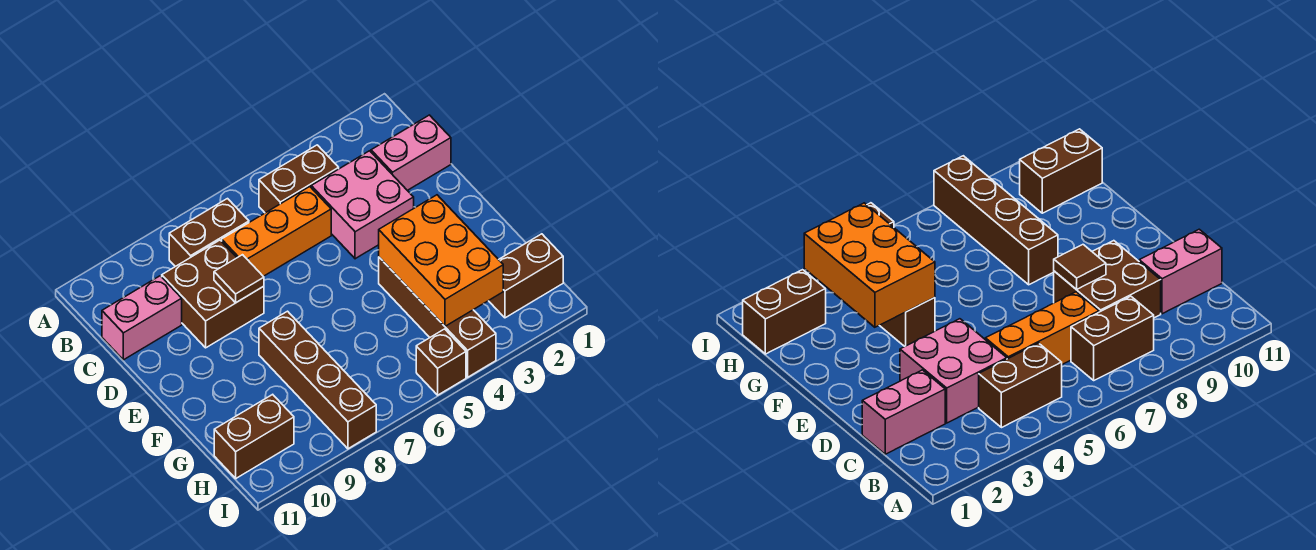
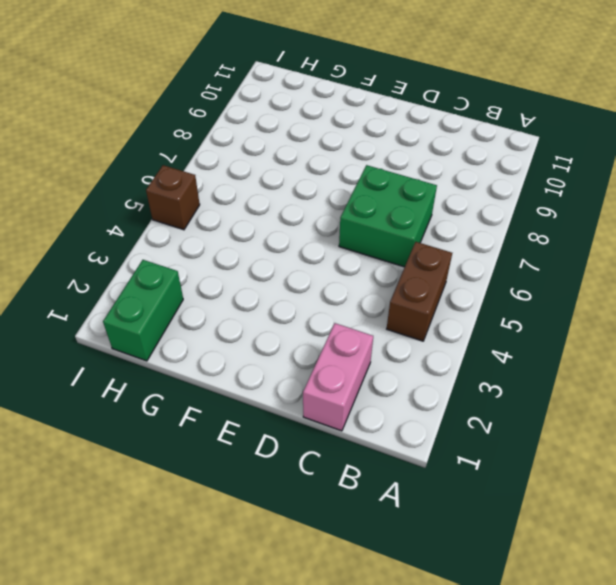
green 2x2 brick [339,165,437,267] -> orange 1x3 brick [222,187,331,276]
green 1x2 brick [103,260,183,361] -> brown 1x2 brick [489,234,563,318]
none -> brown 1x2 brick [169,199,249,267]
none -> pink 2x2 brick [311,151,414,259]
none -> brown 2x2 brick [162,240,264,348]

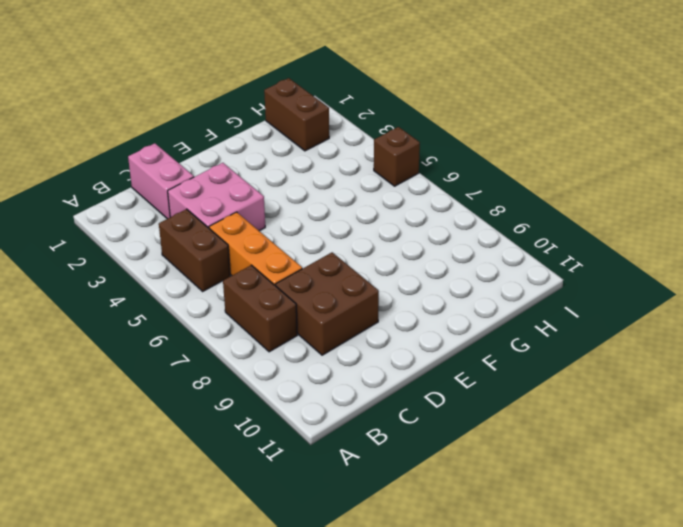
none -> pink 1x2 brick [102,276,182,360]
none -> brown 1x4 brick [379,257,496,377]
none -> brown 1x4 brick [259,311,376,449]

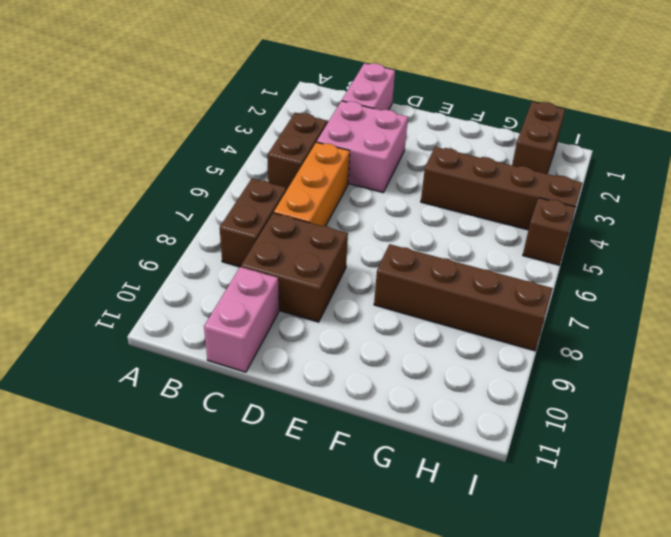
none -> brown 1x2 brick [214,394,294,478]
none -> brown 1x1 tile [214,255,264,303]
none -> orange 2x3 brick [379,195,503,326]

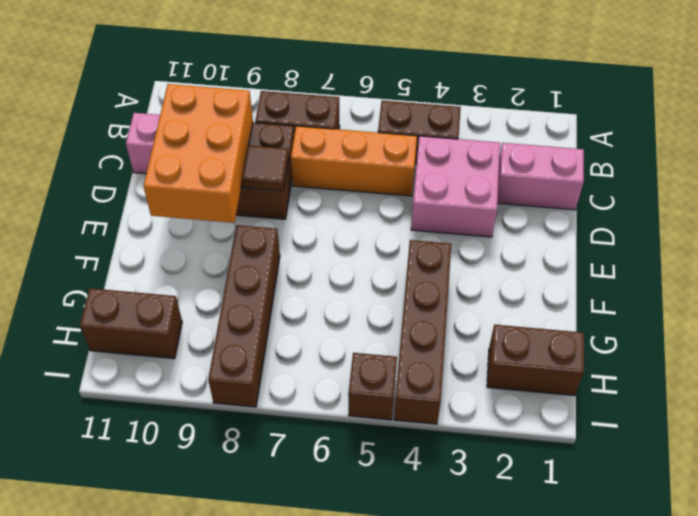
orange 2x3 brick [144,84,253,223] -> orange 2x3 brick moved to [379,195,503,326]

